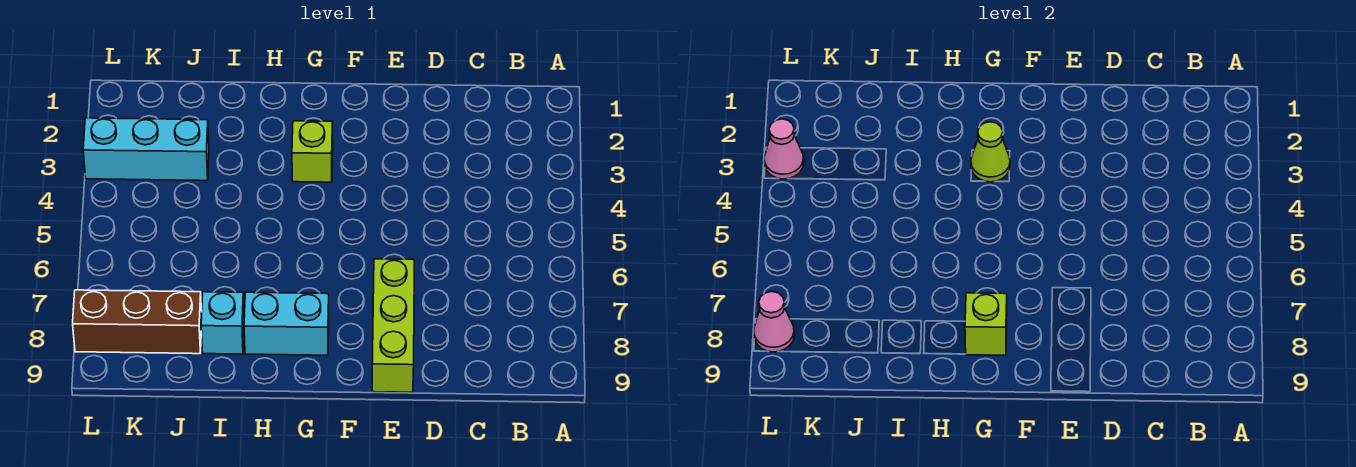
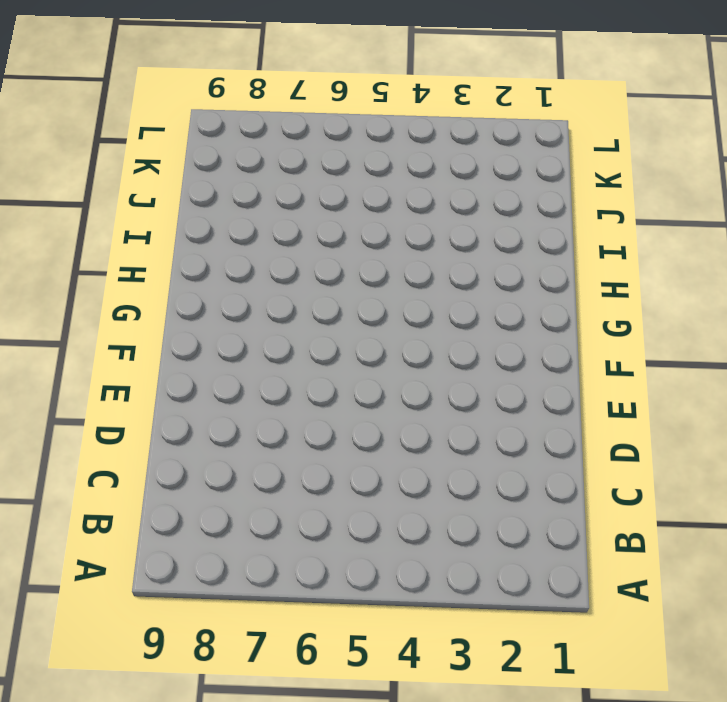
none -> lime 1x3 brick [372,259,414,392]
none -> lime 1x1 brick [292,121,333,182]

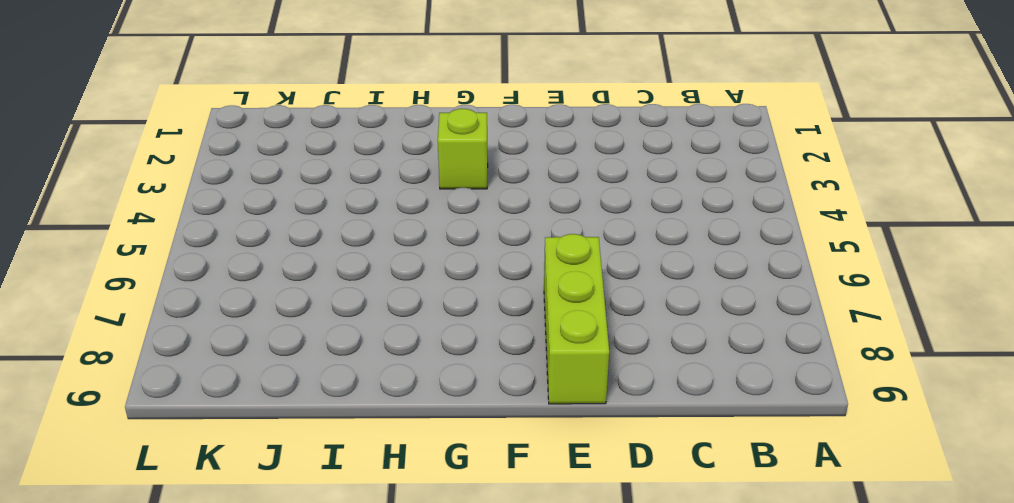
none -> cyan 1x2 brick [244,292,329,355]
none -> cyan 1x1 brick [201,292,244,354]

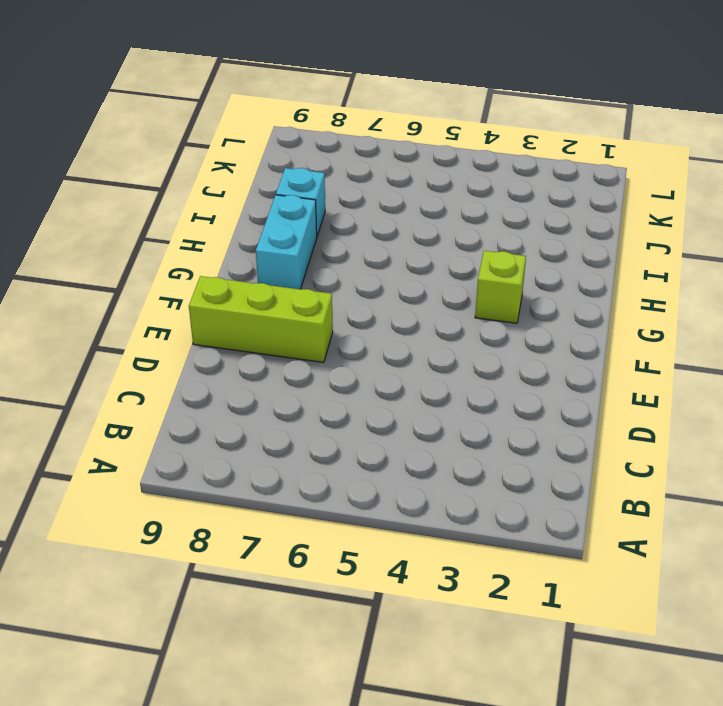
none -> cyan 1x3 brick [83,118,209,181]
none -> brown 1x3 brick [73,290,202,354]

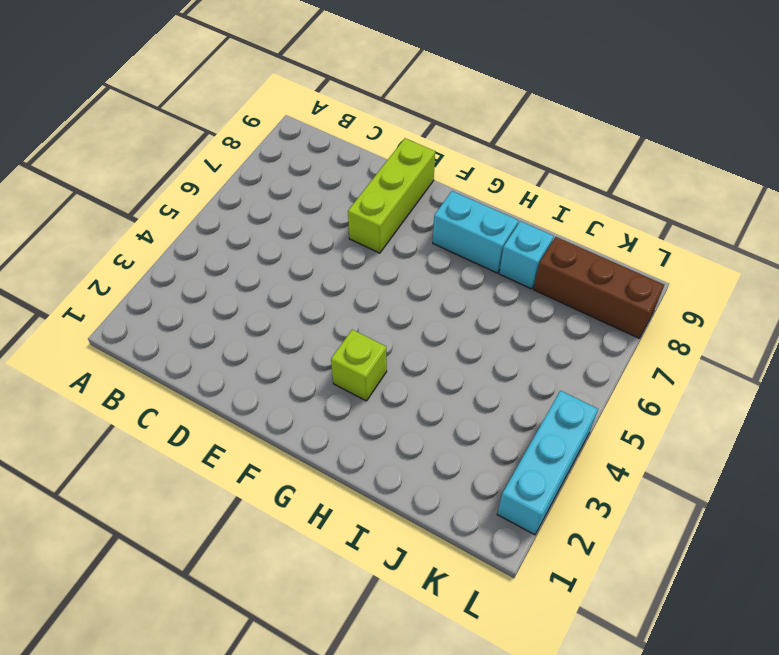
cyan 1x3 brick [497,391,598,535] -> cyan 1x3 brick turned to [83,118,209,181]
none -> lime 1x1 cone [971,122,1010,182]
none -> lime 1x1 brick [965,293,1007,355]

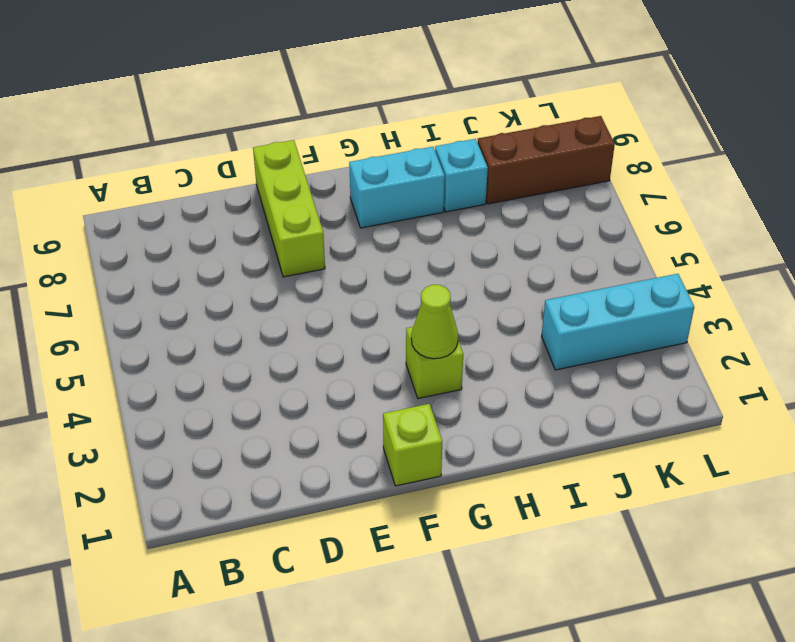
lime 1x1 brick [383,404,442,486] -> lime 1x1 brick moved to [965,293,1007,355]
none -> pink 1x1 cone [764,119,804,179]
none -> pink 1x1 cone [754,292,794,352]

